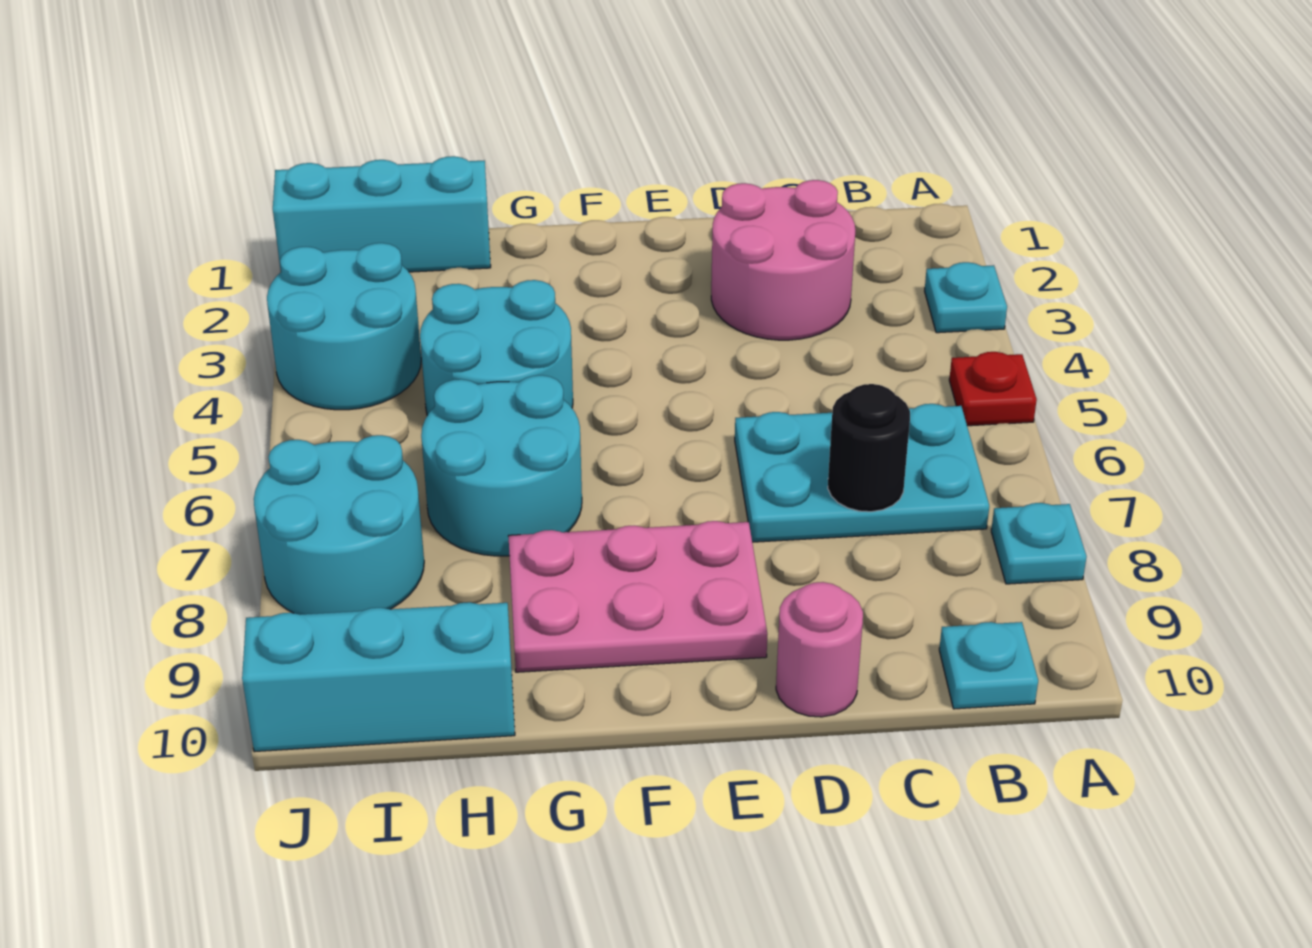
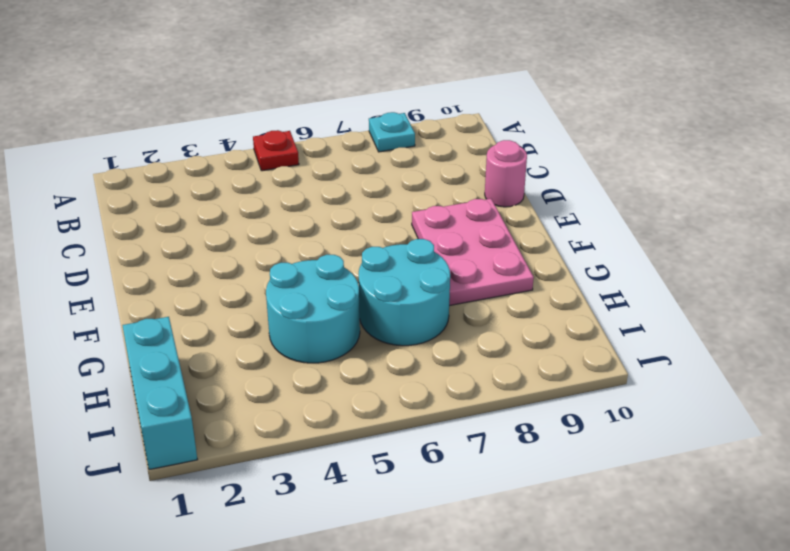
none -> cyan 1x1 plate [925,262,1007,333]
none -> cyan 2x3 plate [735,404,989,542]
none -> cyan 1x1 plate [939,622,1038,709]

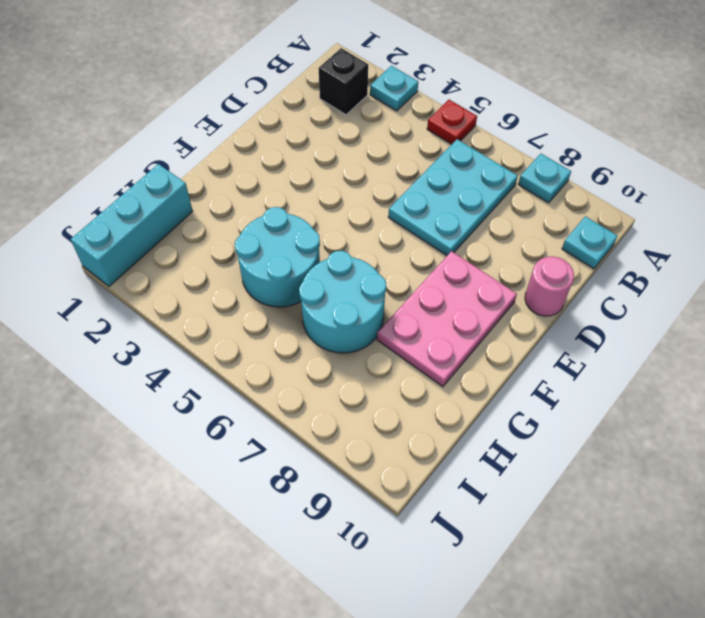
black 1x1 brick [319,48,368,115] -> none
none -> pink 2x2 round brick [711,180,856,340]
none -> cyan 1x3 brick [242,602,515,752]
none -> cyan 2x2 round brick [267,243,421,410]

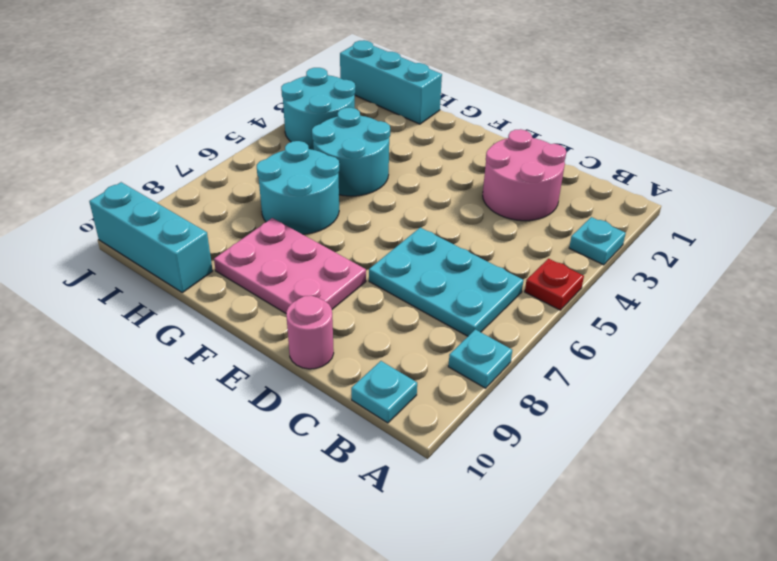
none -> cyan 2x2 round brick [254,435,424,615]
none -> black 1x1 round brick [828,384,910,512]

